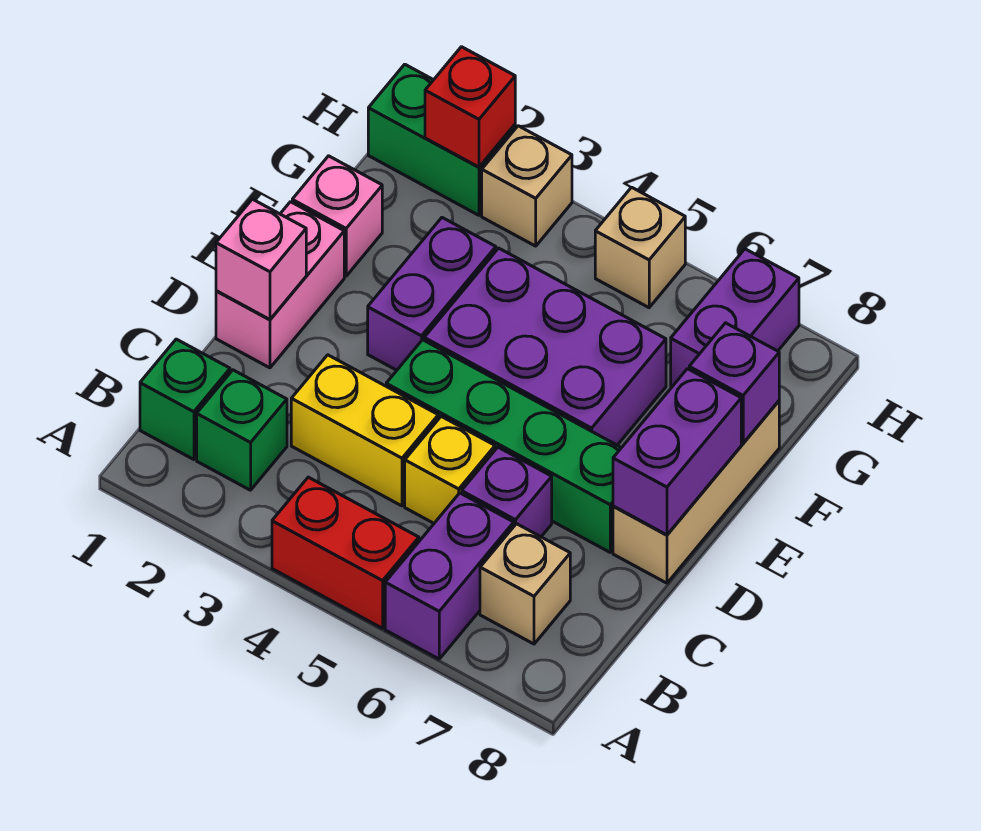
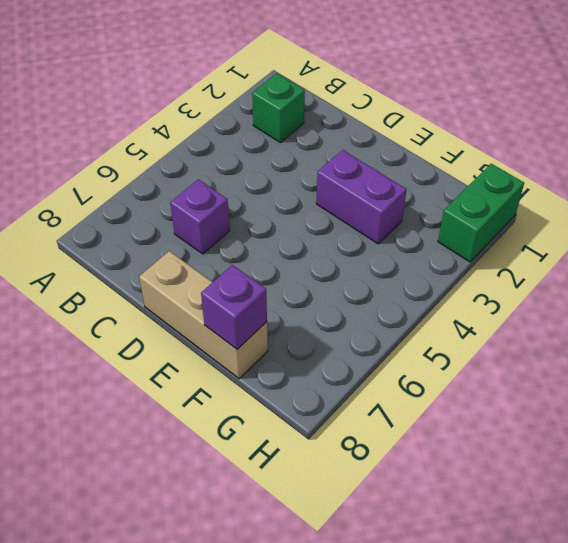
none -> red 1x2 brick [272,477,419,628]
none -> purple 1x2 brick [385,493,514,659]
none -> green 1x1 brick [140,339,230,460]

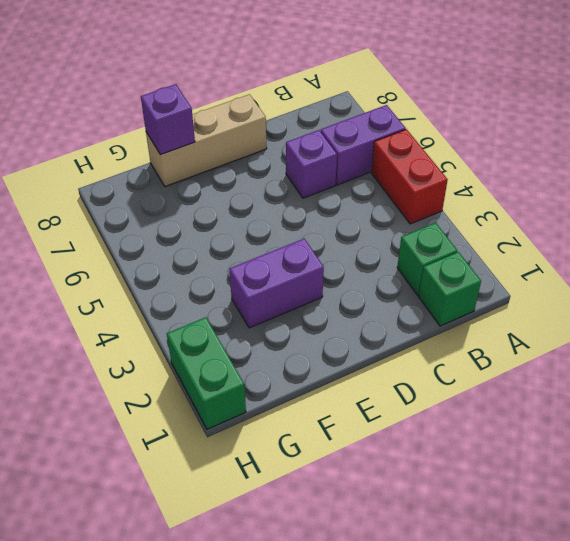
none -> tan 1x1 brick [480,524,570,644]
none -> yellow 1x2 brick [291,355,438,506]
none -> yellow 1x1 brick [405,416,495,523]

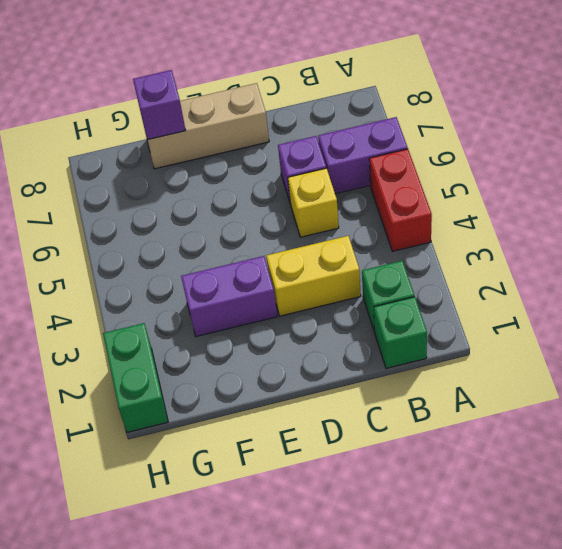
yellow 1x2 brick [266,236,361,316] -> yellow 1x2 brick turned to [291,355,438,506]
none -> tan 1x1 brick [480,524,570,644]
none -> pink 1x2 brick [216,202,344,368]
none -> green 1x4 brick [386,340,621,552]

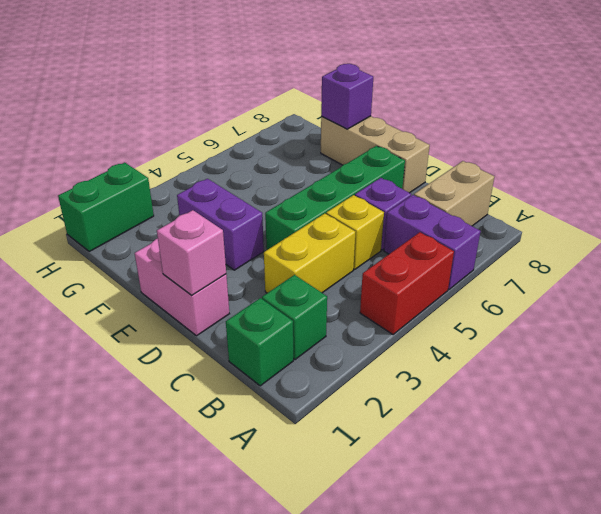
tan 1x2 brick [414,161,494,226] -> tan 1x1 brick [480,524,570,644]
none -> purple 2x3 brick [424,248,666,445]
none -> pink 1x1 brick [292,156,382,276]
none -> purple 1x2 brick [671,249,799,386]

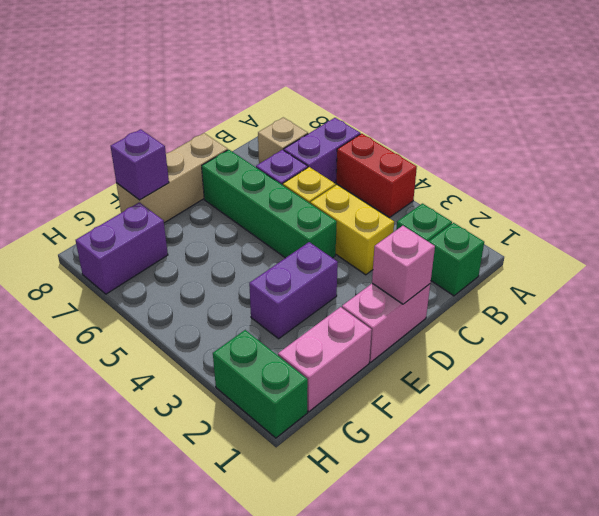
pink 1x2 brick [278,307,372,412] -> pink 1x1 brick [292,156,382,276]
none -> purple 2x3 brick [424,248,666,445]
none -> tan 1x1 brick [482,126,572,246]
none -> tan 1x1 brick [595,187,685,308]

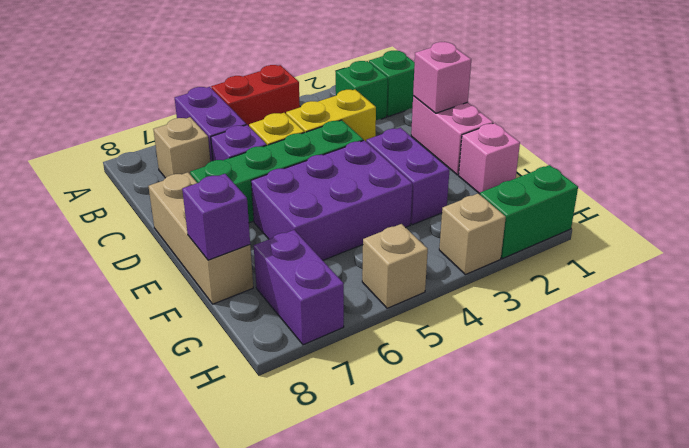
none -> purple 1x2 brick [613,369,741,535]
none -> red 1x1 brick [425,47,515,167]

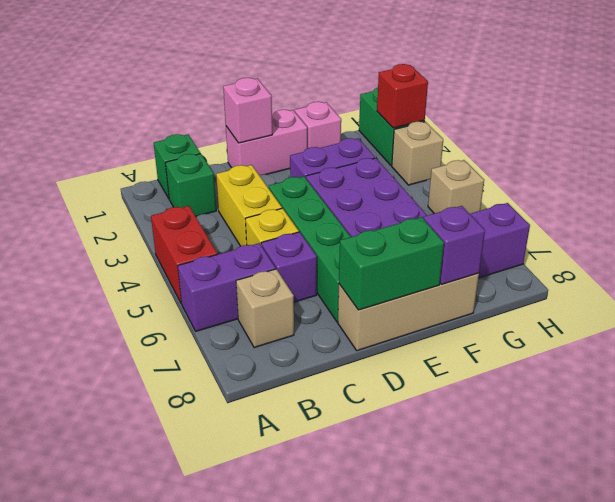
green 1x2 brick [339,217,444,310] -> purple 1x2 brick [613,369,741,535]

